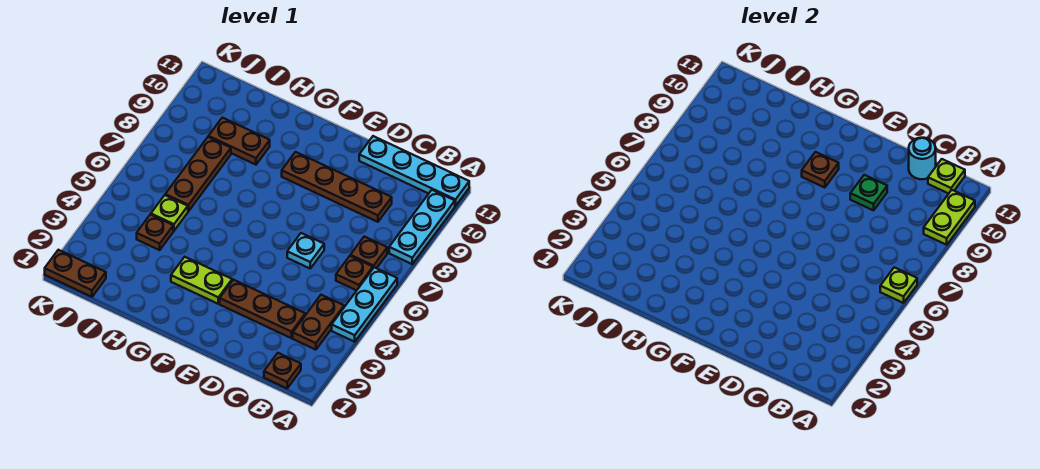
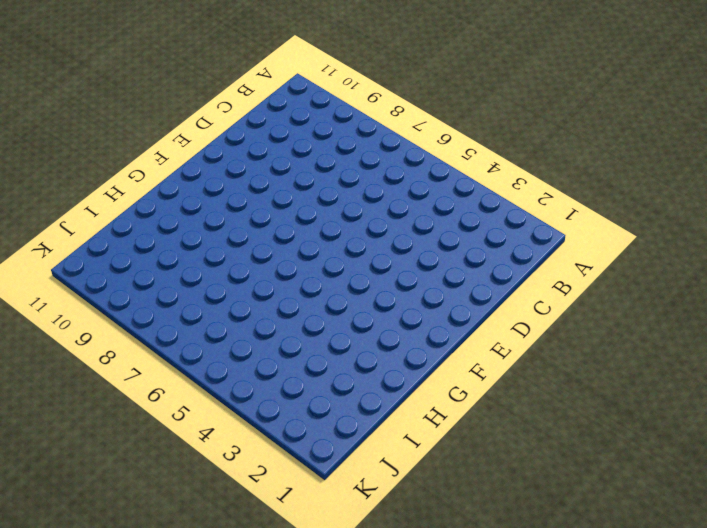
none -> cyan 1x3 plate [332,267,397,342]
none -> cyan 1x3 plate [389,190,455,264]
none -> cyan 1x4 plate [359,136,469,206]

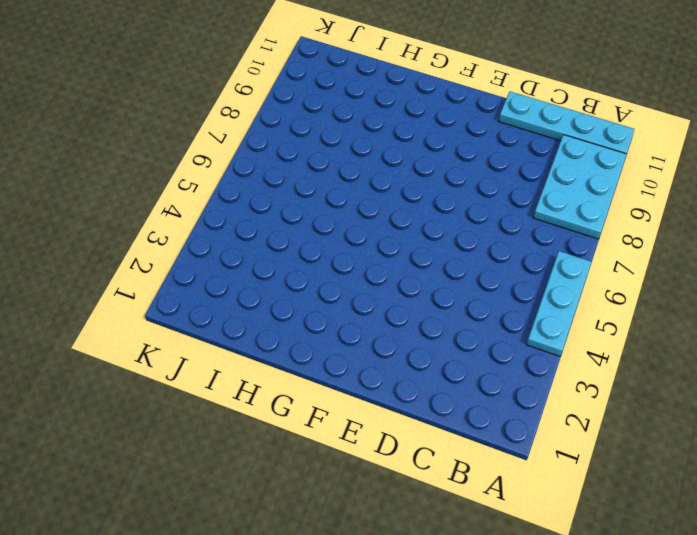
cyan 2x3 plate [533,135,627,239] -> cyan 1x3 plate [389,190,455,264]
none -> brown 1x1 plate [264,353,301,388]
none -> brown 1x2 plate [293,295,344,350]
none -> brown 1x1 plate [336,256,373,290]

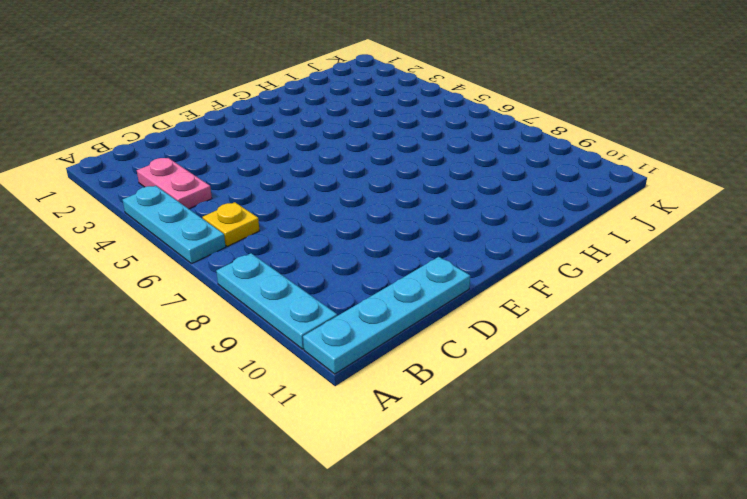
pink 1x2 plate [137,158,212,209] -> brown 1x2 plate [293,295,344,350]
yellow 1x1 plate [203,202,259,246] -> brown 1x1 plate [336,256,373,290]
none -> brown 1x1 plate [264,353,301,388]
none -> brown 1x1 plate [350,237,387,268]
none -> brown 1x3 plate [220,280,305,338]

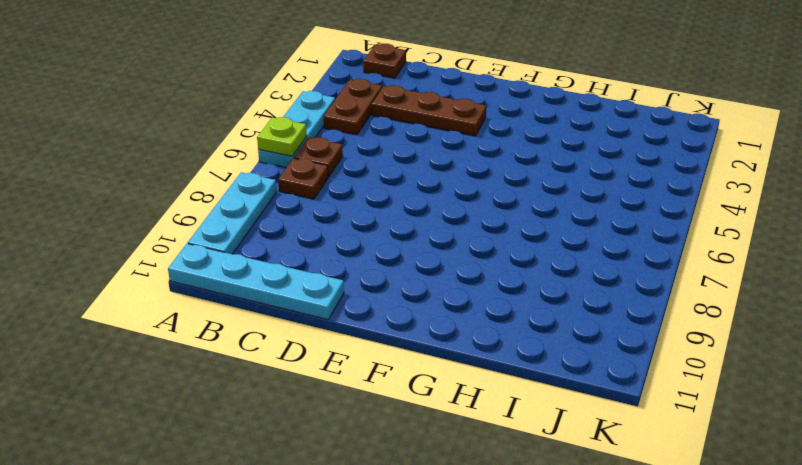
none -> brown 1x4 plate [282,152,392,222]
none -> cyan 1x1 plate [287,233,324,268]
none -> lime 1x2 plate [171,257,232,304]

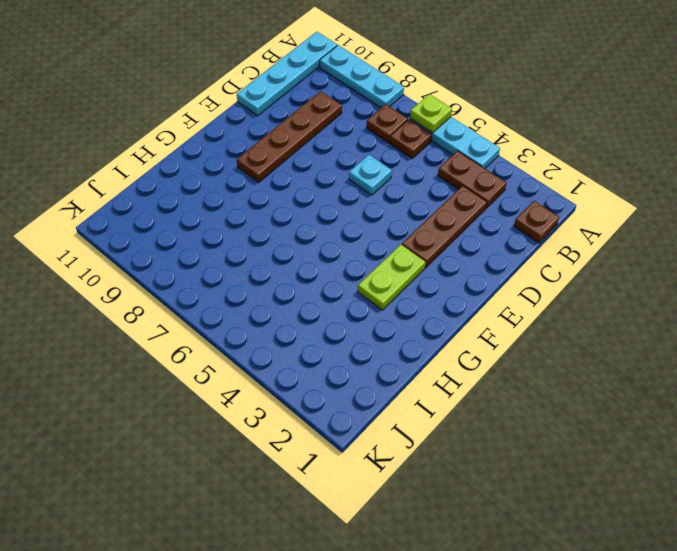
none -> brown 1x2 plate [209,118,270,165]
none -> brown 1x1 plate [137,214,173,250]
none -> lime 1x1 plate [151,195,188,231]

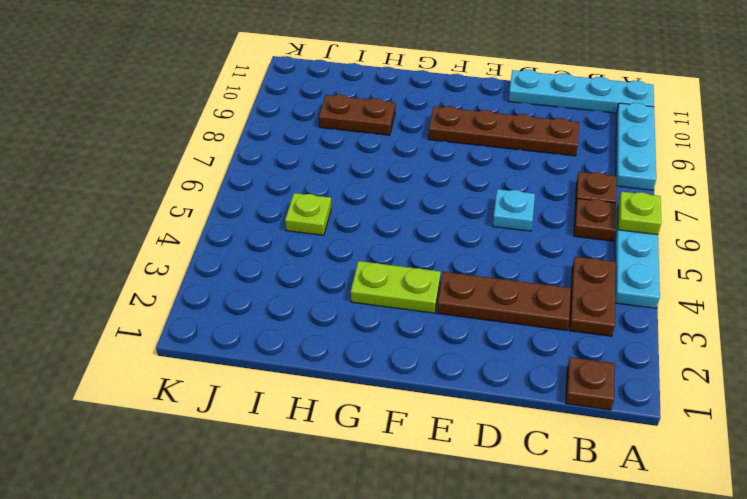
none -> brown 1x1 plate [137,214,173,250]
none -> brown 1x3 plate [165,137,231,211]
none -> brown 1x2 plate [45,250,106,297]

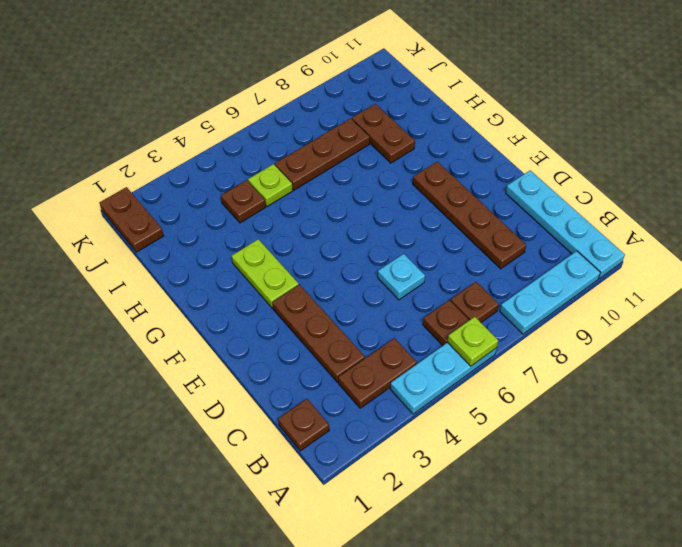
none -> lime 1x2 plate [924,190,975,245]
none -> lime 1x1 plate [928,159,965,194]
none -> cyan 1x1 round brick [909,138,936,179]

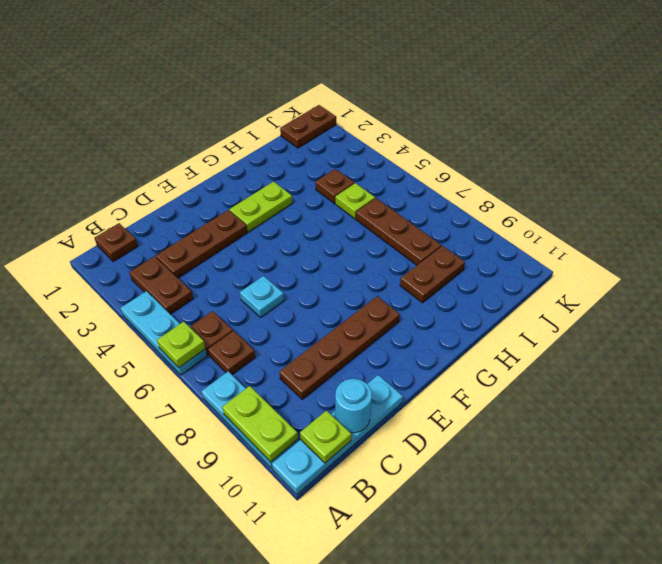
none -> green 1x1 plate [850,175,887,210]
none -> brown 1x1 plate [802,152,839,188]

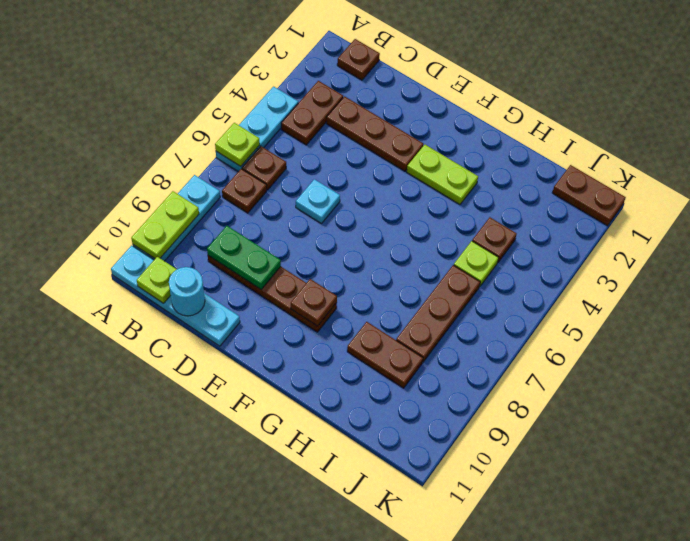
green 1x2 plate [207,226,281,289] -> green 1x1 plate [850,175,887,210]

